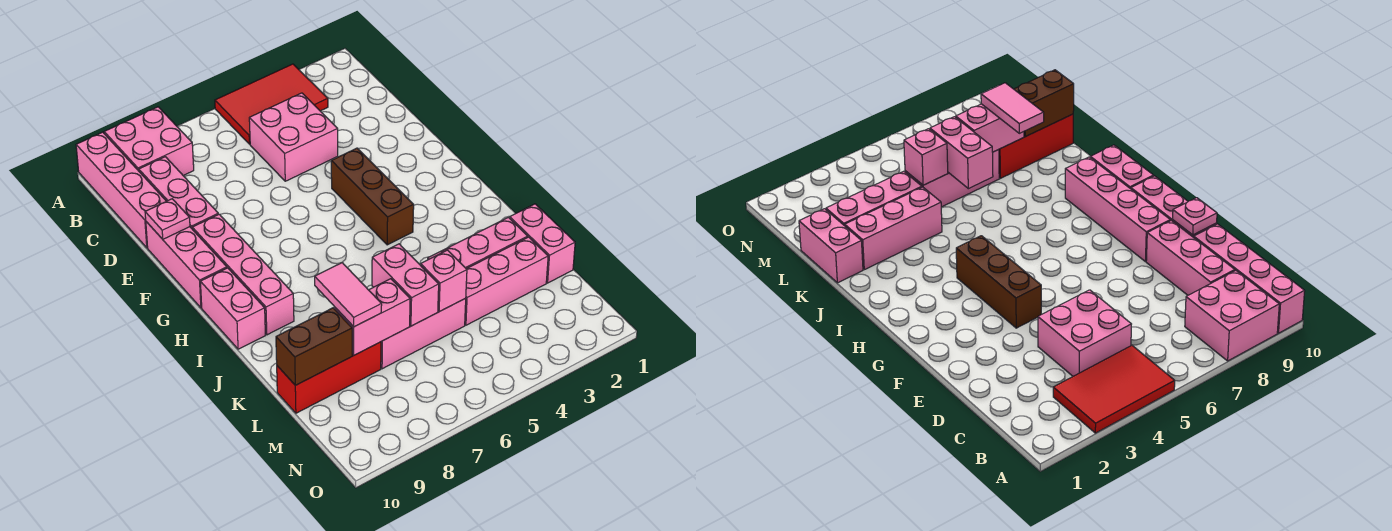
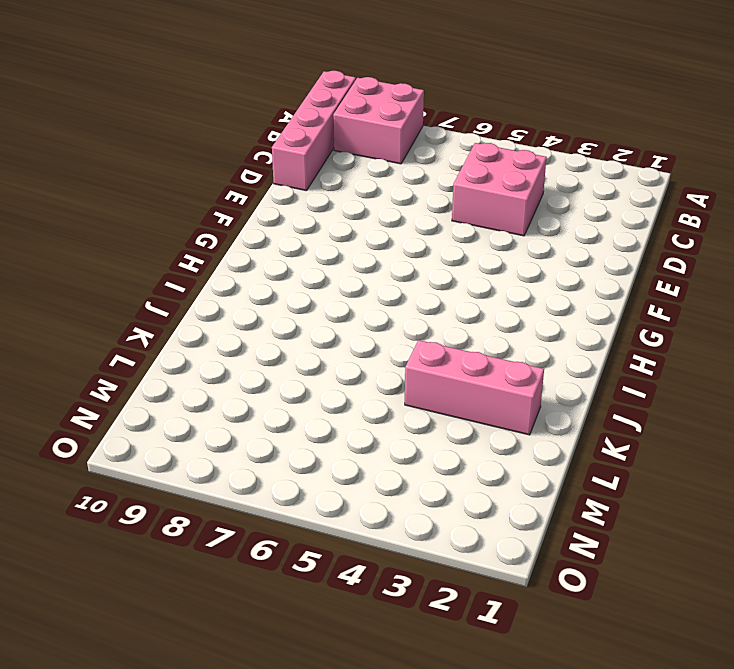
none -> red 2x3 tile [215,64,328,144]
none -> pink 1x3 brick [139,157,218,228]
none -> pink 1x3 brick [146,222,227,308]

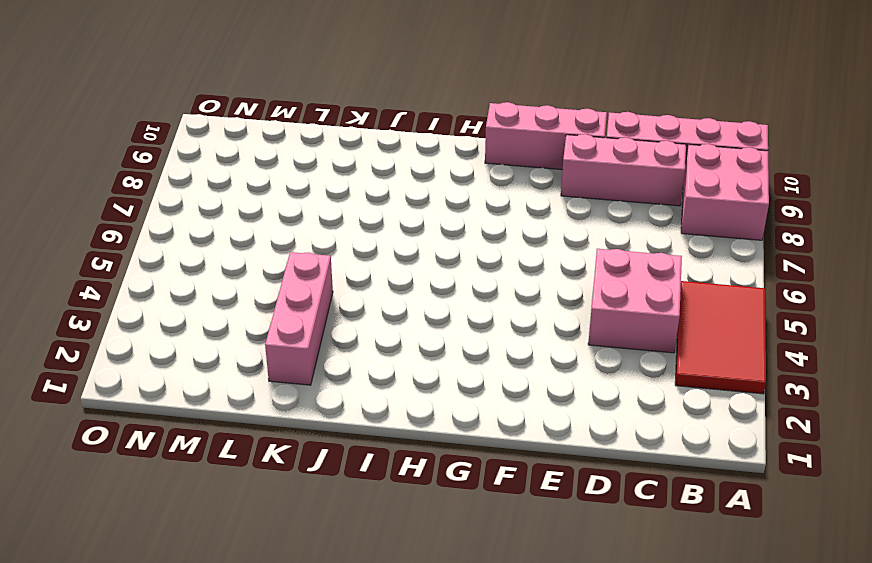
none -> brown 1x3 brick [331,148,414,245]
none -> pink 1x4 brick [192,214,294,335]
none -> pink 1x2 brick [200,268,265,349]

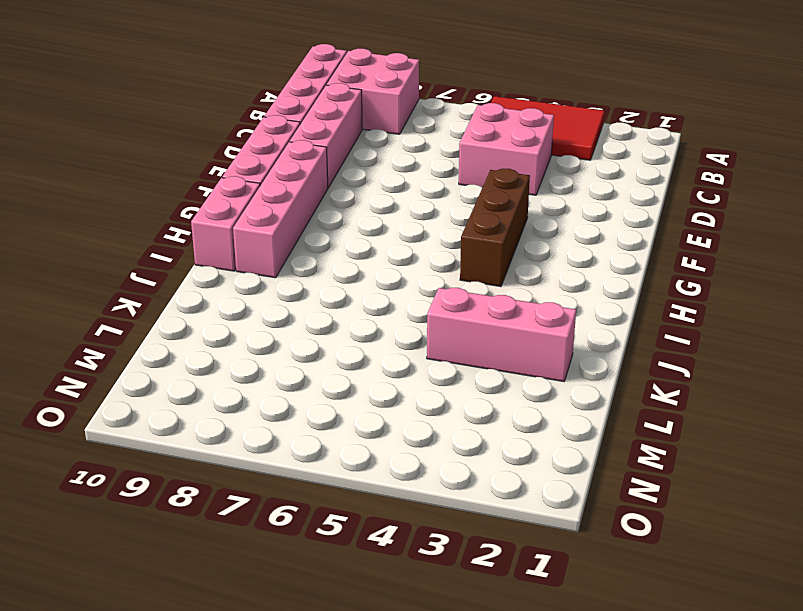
none -> pink 1x2 brick [510,204,575,283]
none -> pink 1x3 brick [465,237,548,325]
none -> pink 1x3 brick [381,298,466,369]

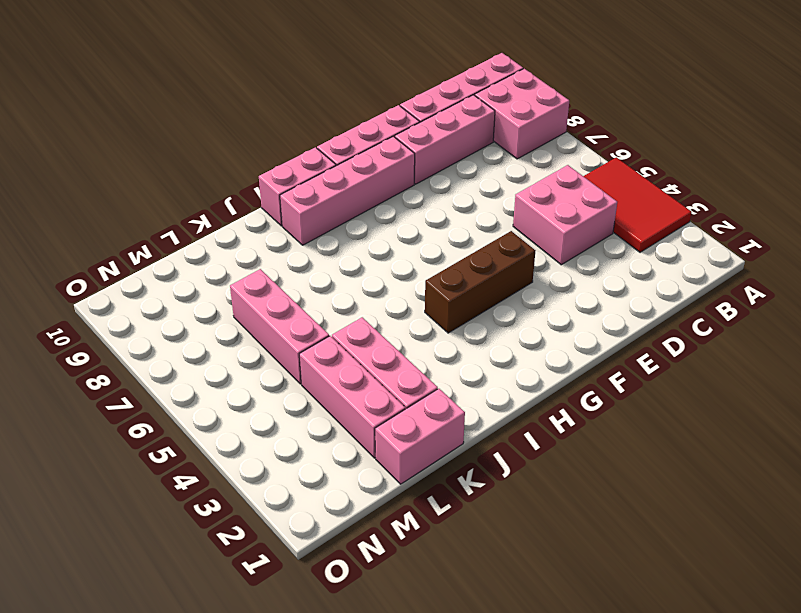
none -> red 1x3 brick [277,342,381,413]
none -> pink 1x1 plate [145,199,190,239]
none -> pink 1x2 brick [372,244,439,326]

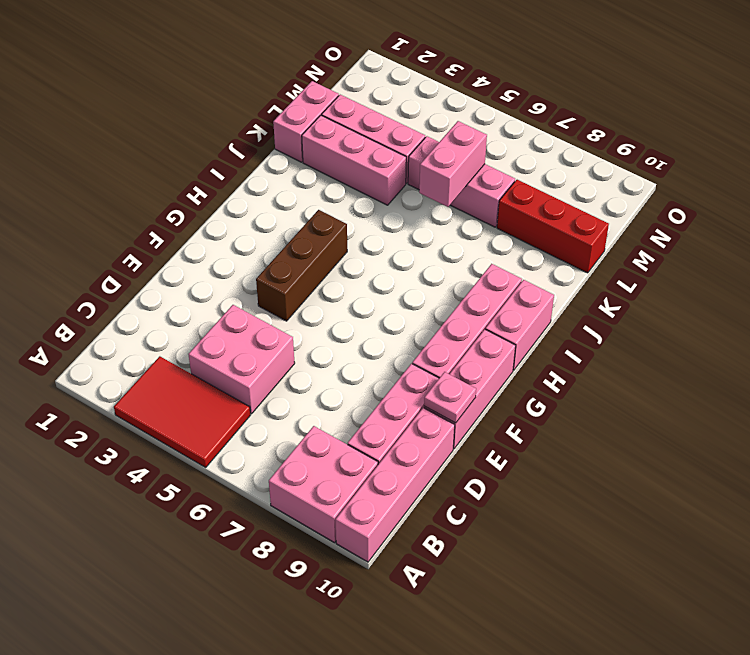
none -> pink 1x1 brick [421,250,467,312]
none -> pink 1x2 brick [335,279,410,355]
none -> brown 1x2 brick [276,308,352,385]

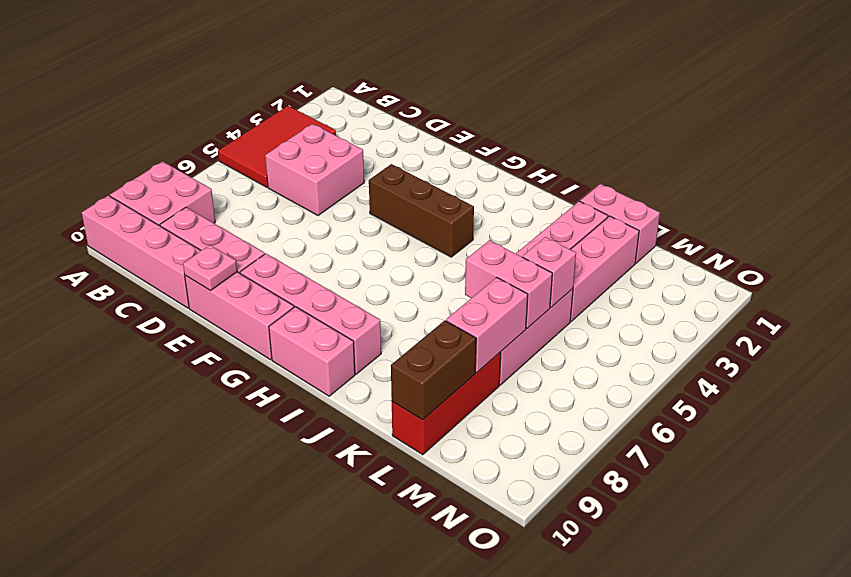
none -> pink 1x2 tile [315,263,382,327]

